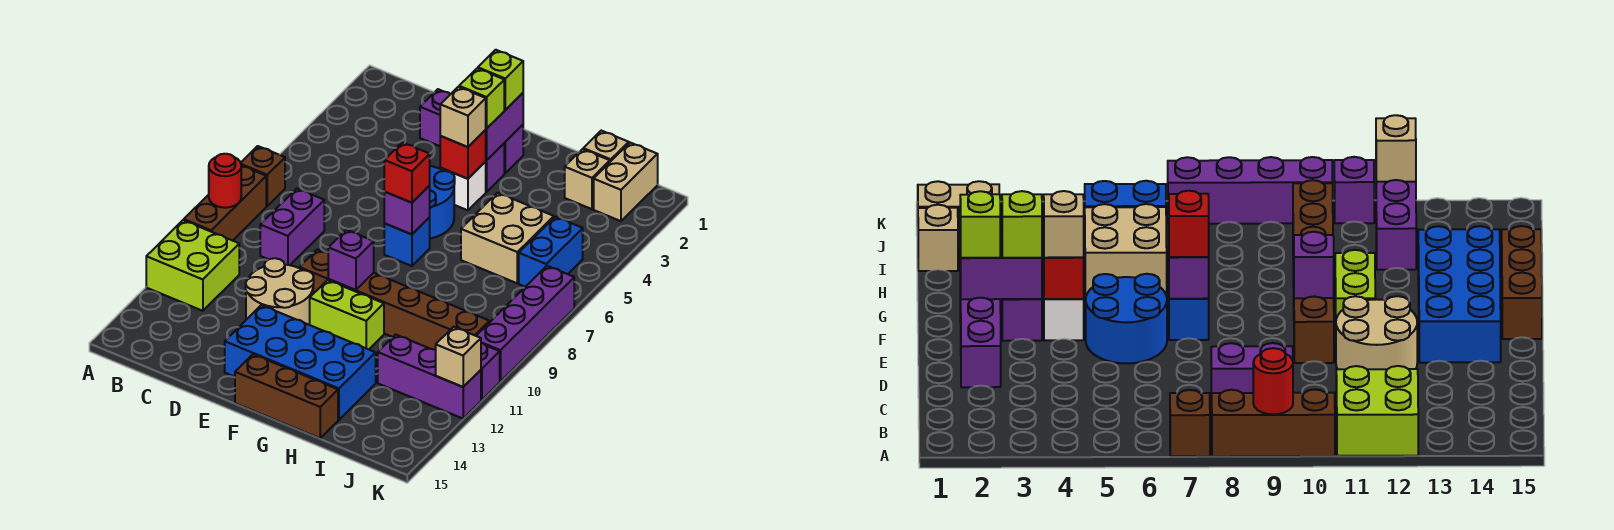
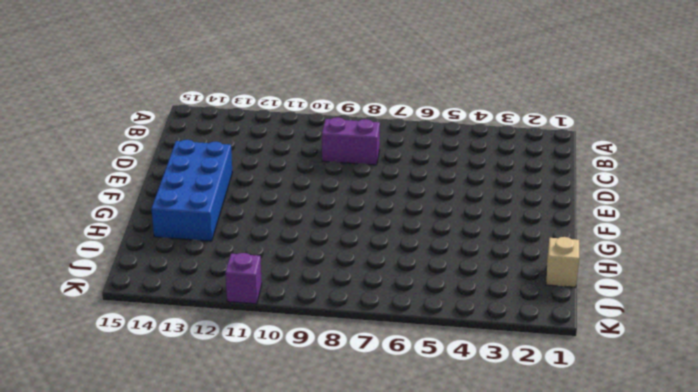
none -> brown 1x1 brick [241,146,285,206]
none -> brown 1x3 brick [184,165,266,241]
none -> lime 2x2 brick [146,220,239,311]
none -> purple 1x3 brick [420,89,523,173]

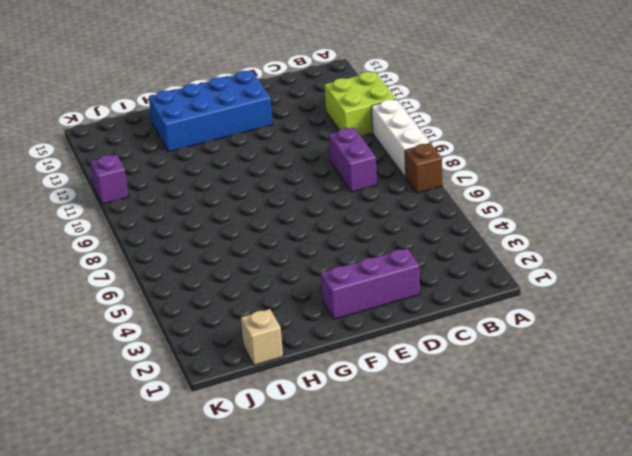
white 1x3 brick [371,99,430,177] -> brown 1x3 brick [184,165,266,241]
none -> tan 2x2 round brick [246,258,314,325]
none -> blue 2x2 round brick [429,166,455,238]
none -> brown 1x6 brick [299,249,489,350]
none -> purple 1x1 brick [485,144,504,192]

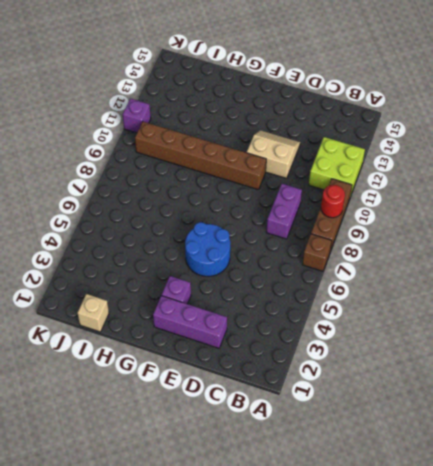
tan 2x2 slope [247,130,300,178] -> tan 2x2 round brick [246,258,314,325]
none -> blue 2x4 brick [225,305,376,420]
none -> white 1x1 brick [440,162,486,210]
none -> blue 1x1 brick [384,217,430,266]
none -> lime 1x2 brick [310,280,384,349]

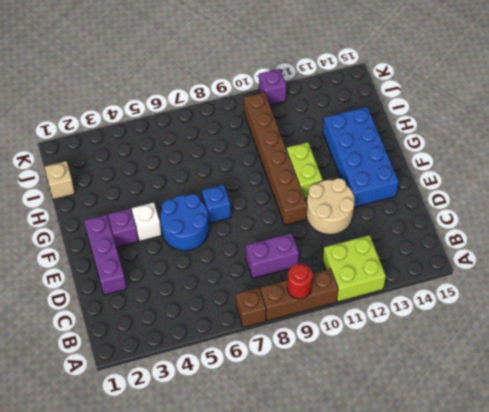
none -> brown 1x3 brick [235,354,338,438]
none -> tan 2x2 brick [461,193,554,283]
none -> tan 1x1 brick [565,149,610,209]
none -> purple 1x3 brick [378,334,481,419]

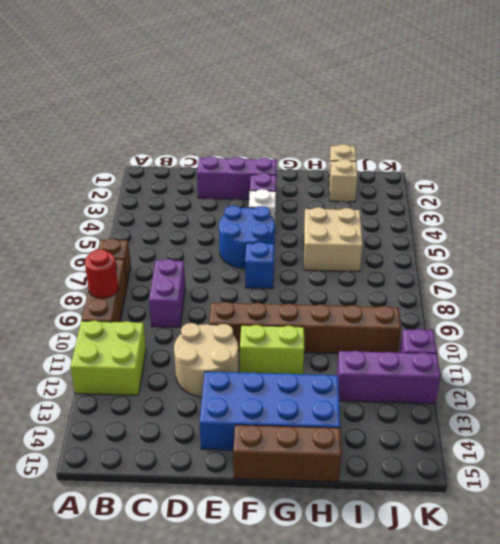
none -> tan 1x2 brick [594,143,658,221]
none -> blue 1x2 brick [519,217,583,287]
none -> purple 1x4 brick [476,266,574,382]
none -> purple 1x2 brick [486,93,523,160]

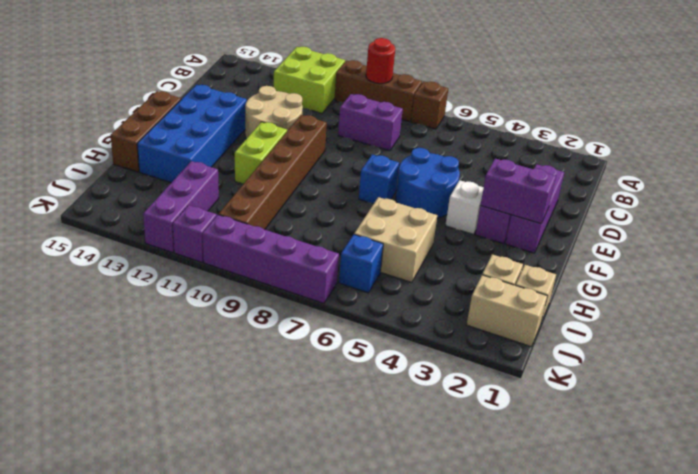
blue 1x1 brick [339,235,383,293] -> blue 1x2 brick [519,217,583,287]
none -> red 1x1 brick [440,130,486,179]
none -> purple 1x1 brick [384,186,430,234]
none -> purple 1x1 brick [328,230,374,290]
none -> tan 1x1 brick [436,327,481,387]

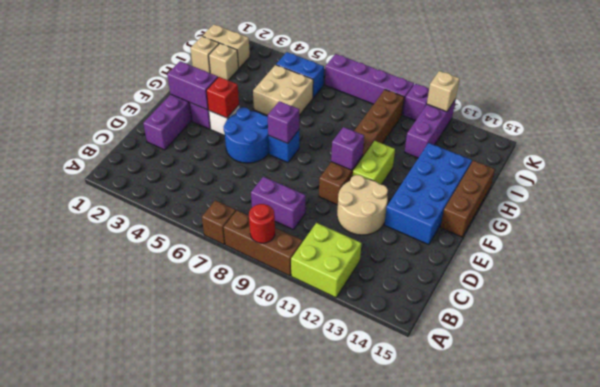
none -> lime 1x1 brick [478,50,523,110]
none -> lime 1x1 brick [459,68,504,129]
none -> tan 1x1 brick [440,87,486,147]
none -> red 1x1 brick [384,142,430,203]

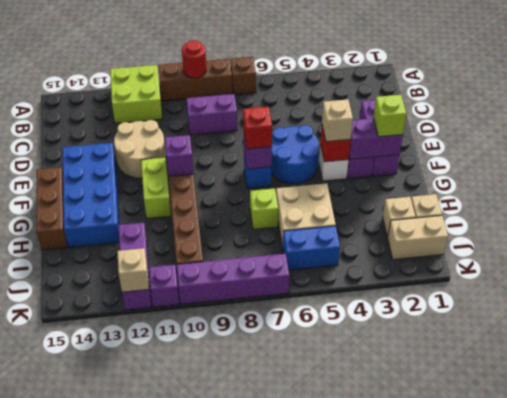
lime 1x1 brick [250,188,278,229] -> lime 1x1 brick moved to [459,68,504,129]

